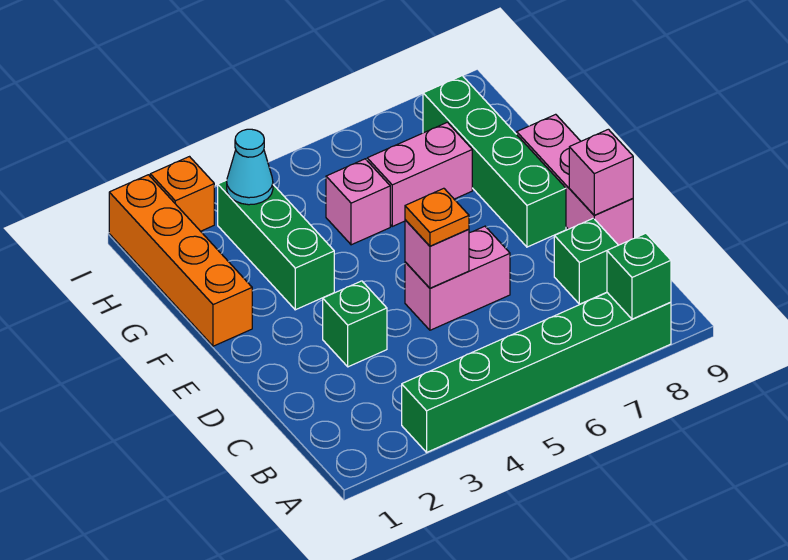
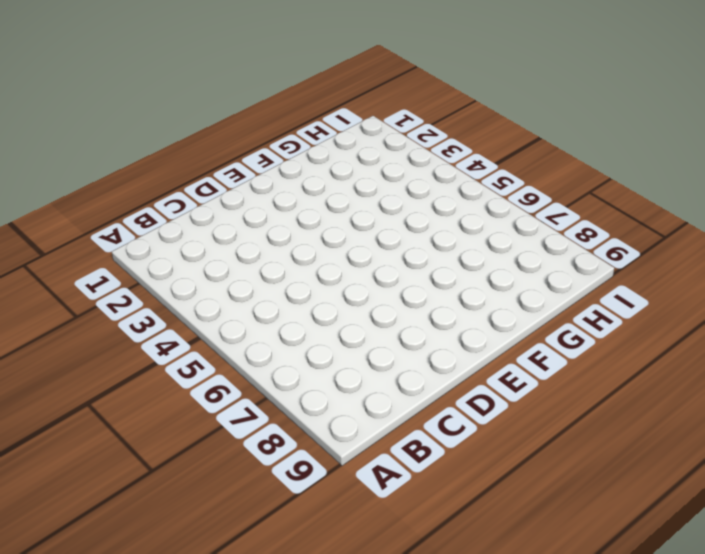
none -> green 1x6 brick [402,293,671,452]
none -> green 1x1 brick [554,218,618,304]
none -> green 1x1 brick [323,281,387,367]

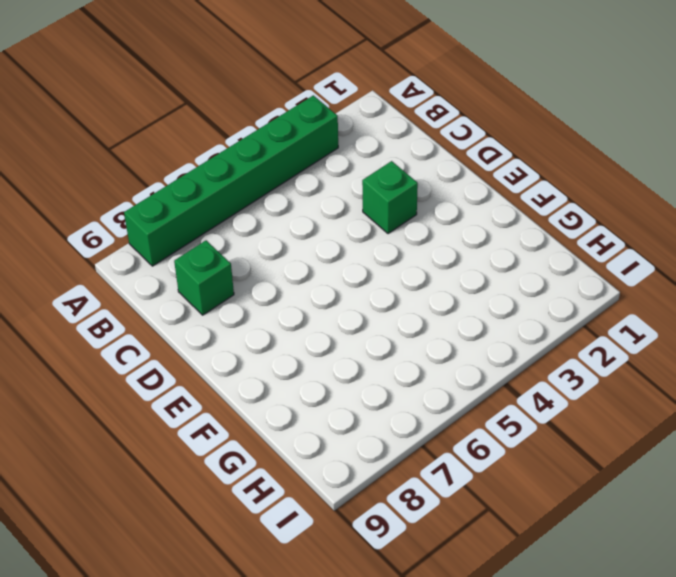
none -> pink 1x2 brick [405,226,510,330]
none -> pink 1x3 brick [517,114,633,245]
none -> green 1x4 brick [423,76,566,247]

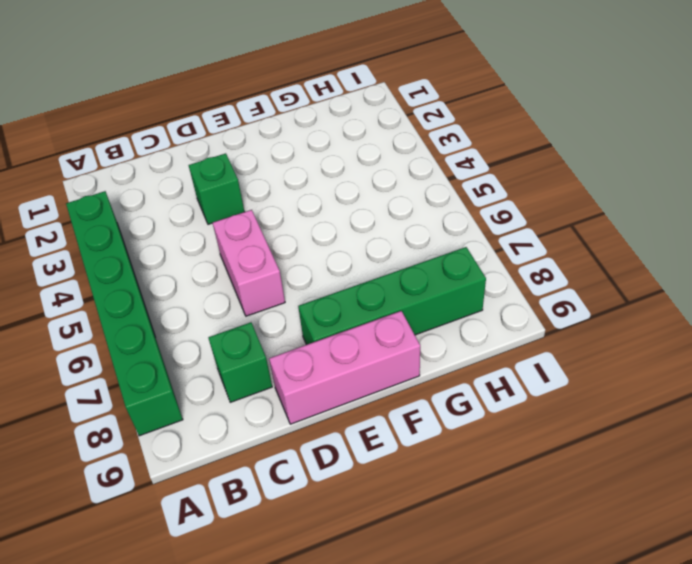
none -> orange 1x4 brick [109,175,252,346]
none -> green 1x3 brick [218,180,334,310]
none -> pink 1x1 brick [326,159,390,245]

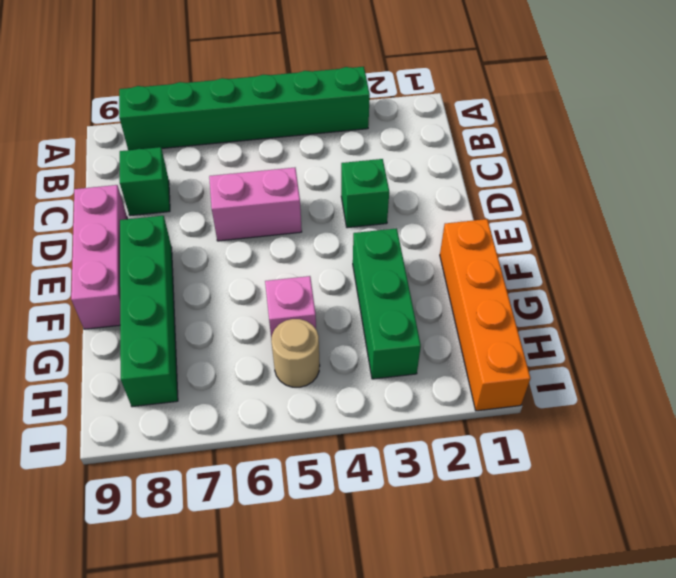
tan 1x1 round brick [271,319,320,387] -> none
none -> pink 1x2 brick [367,122,472,226]
none -> orange 1x1 brick [150,157,214,231]
none -> green 1x1 brick [607,233,671,319]

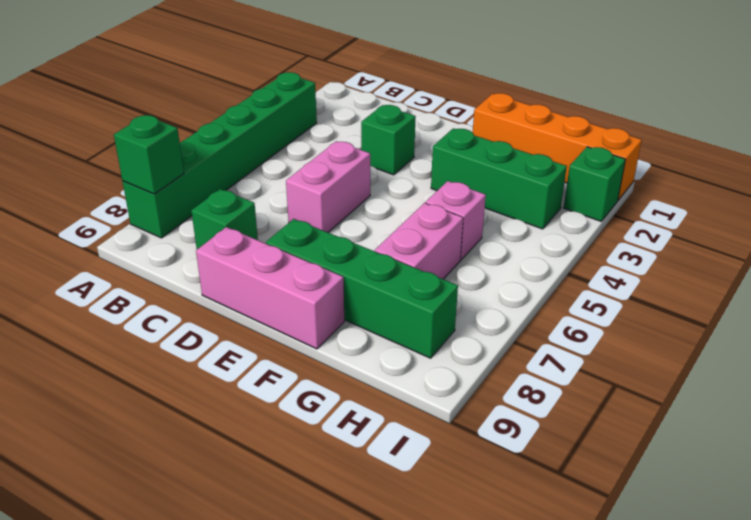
green 1x1 brick [564,147,625,221] -> orange 1x1 brick [150,157,214,231]
none -> pink 1x1 brick [405,220,469,288]
none -> pink 1x1 brick [569,129,633,215]
none -> cyan 1x1 cone [227,129,273,205]

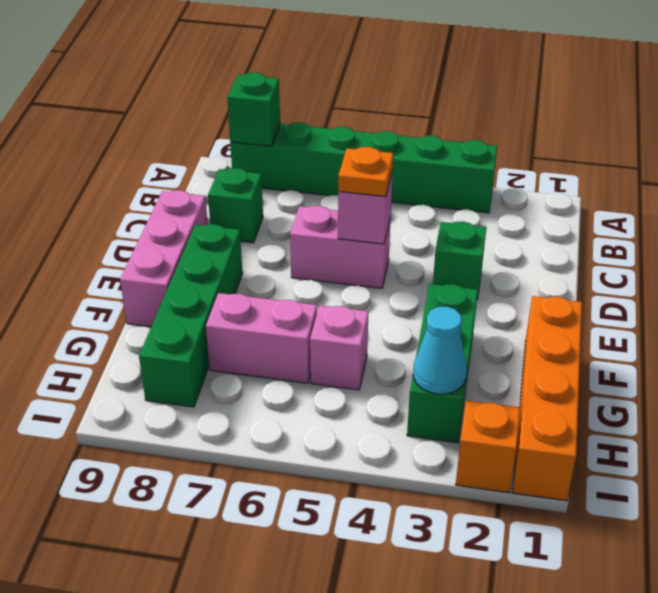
none -> pink 1x1 brick [569,129,633,215]

